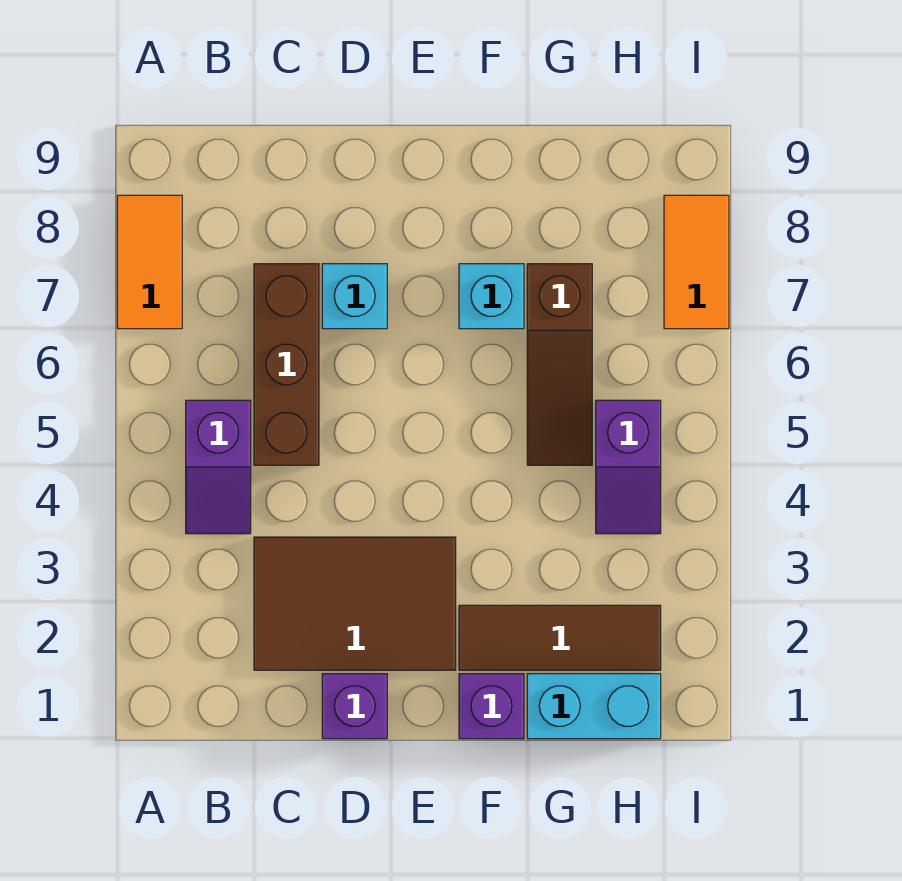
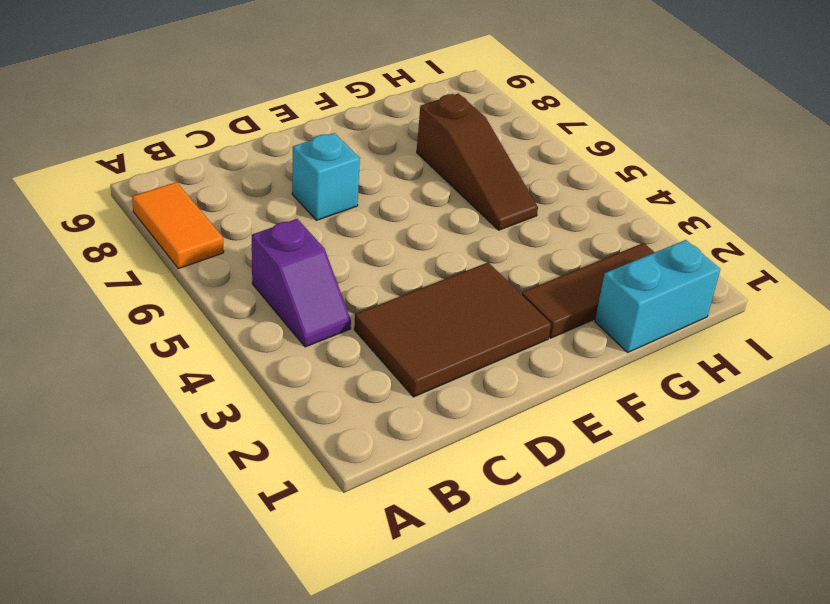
none -> brown 1x3 brick [254,264,319,465]
none -> purple 1x1 brick [322,674,387,739]
none -> purple 1x1 brick [459,674,524,739]

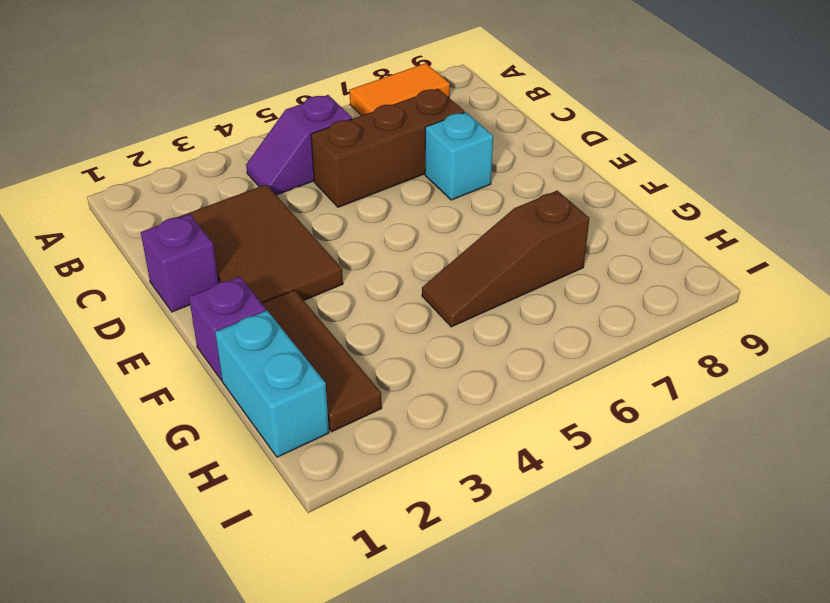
none -> cyan 1x1 brick [459,264,524,329]
none -> purple 1x2 slope [596,400,661,534]
none -> orange 1x2 tile [664,195,729,329]

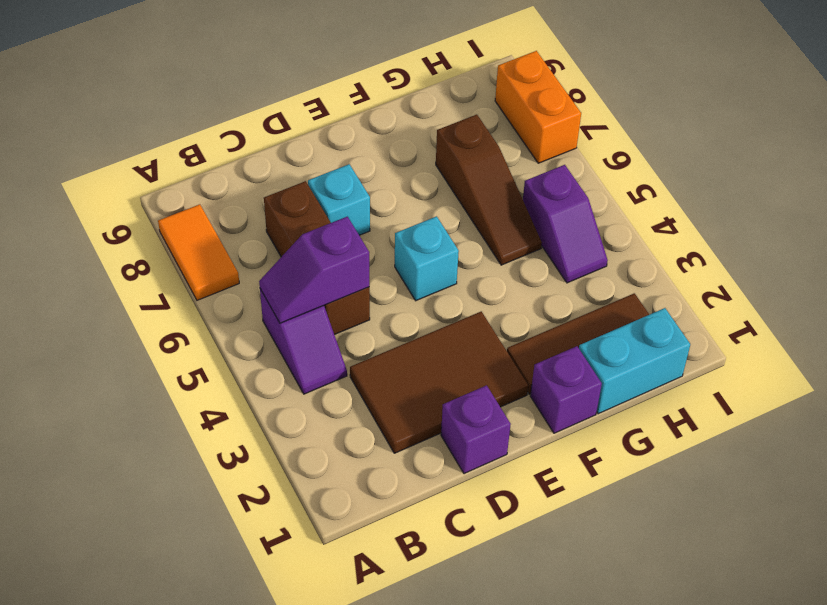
purple 1x2 slope [259,217,369,323] -> none
cyan 1x1 brick [395,216,459,301] -> cyan 1x1 brick moved to [459,264,524,329]
orange 1x2 brick [495,51,581,163] -> orange 1x2 tile [664,195,729,329]

